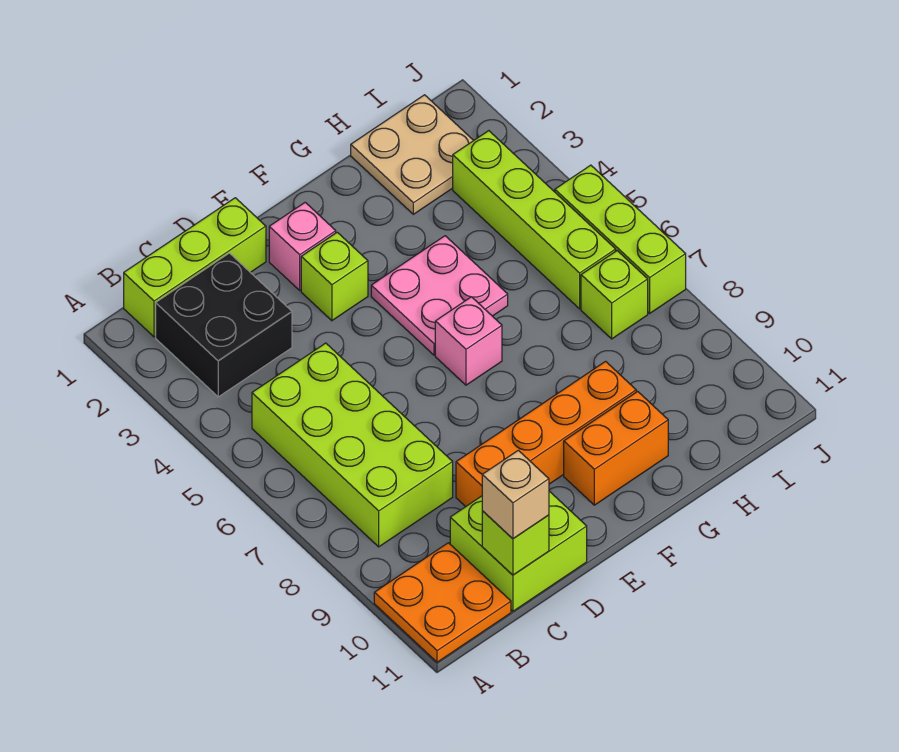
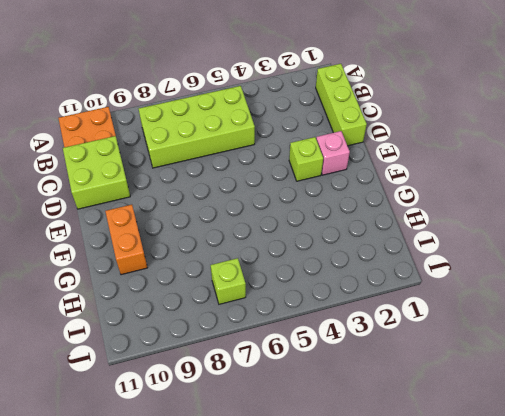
none -> black 2x2 brick [156,253,292,397]
none -> orange 1x4 brick [456,361,636,507]
none -> pink 2x2 plate [371,236,508,355]

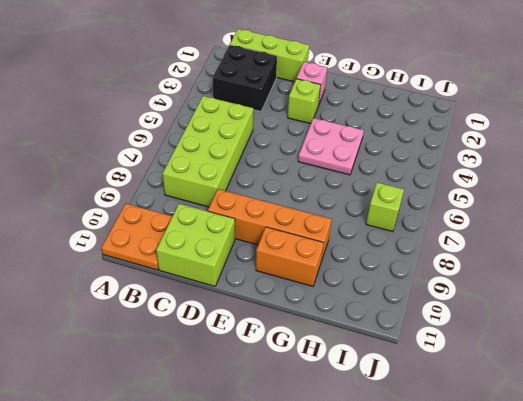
none -> pink 1x1 brick [435,297,502,385]
none -> tan 2x2 plate [351,95,474,214]
none -> lime 1x4 brick [453,131,616,309]

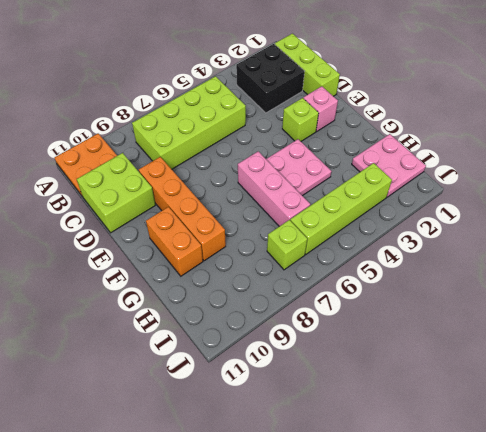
pink 1x3 brick [238,151,310,226] -> pink 1x1 brick [435,297,502,385]
pink 2x2 plate [352,134,426,197] -> tan 2x2 plate [351,95,474,214]
none -> lime 1x3 brick [555,165,686,313]
none -> lime 1x1 brick [482,511,549,575]
none -> tan 1x1 brick [482,450,549,539]

